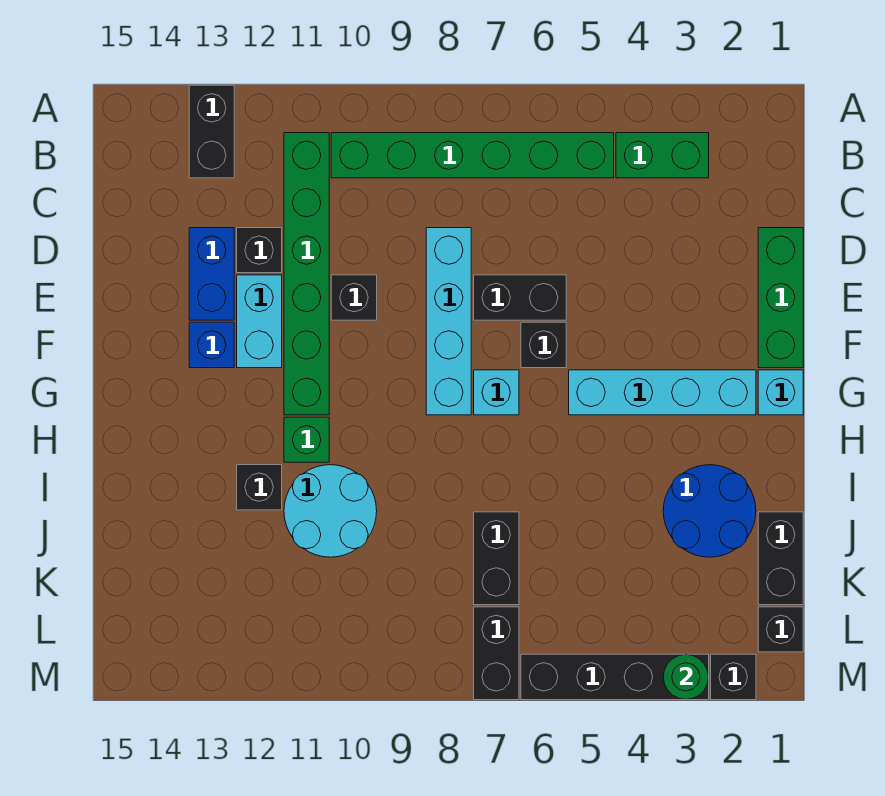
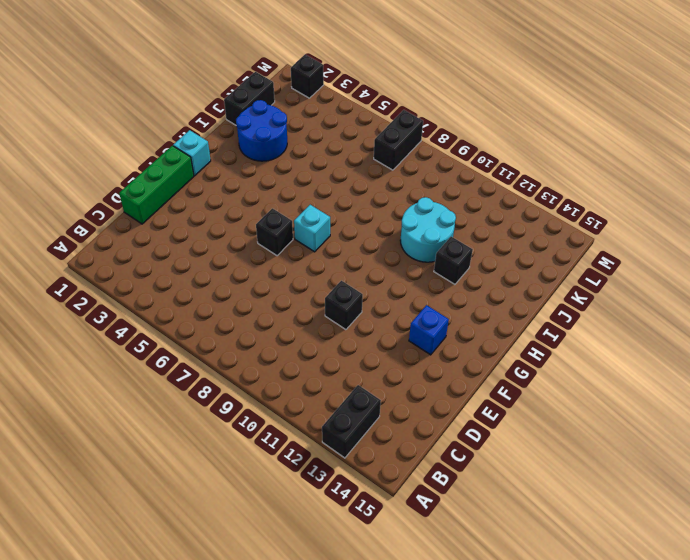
none -> green 1x2 brick [616,133,709,178]
none -> green 1x6 brick [331,133,614,178]
none -> green 1x6 brick [284,133,329,415]

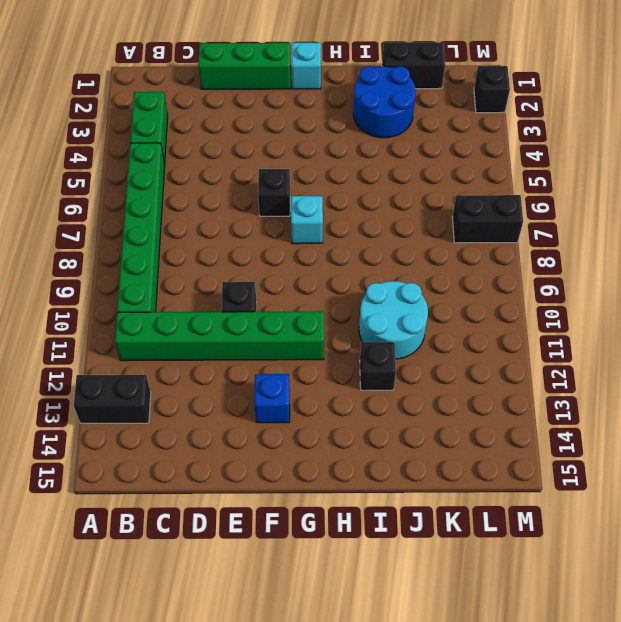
none -> cyan 1x4 brick [426,228,471,415]
none -> black 1x1 brick [237,228,282,273]
none -> blue 1x2 brick [189,228,234,320]

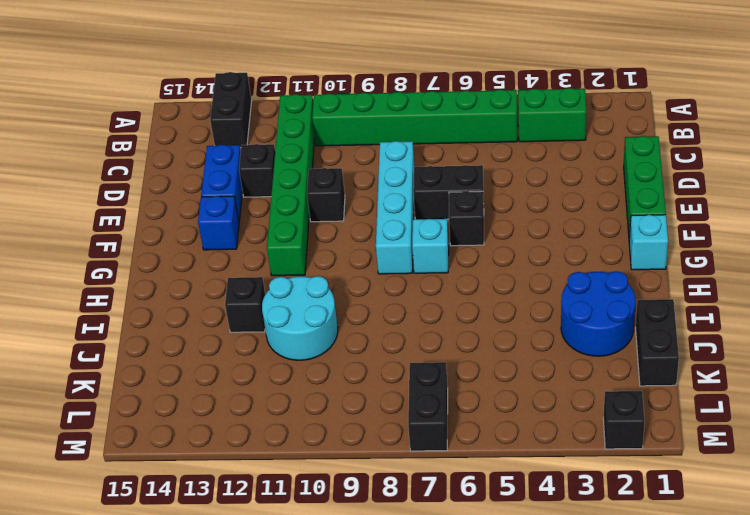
none -> cyan 1x2 brick [237,275,282,368]
none -> cyan 1x4 brick [569,370,756,415]
none -> green 1x1 brick [284,417,329,462]

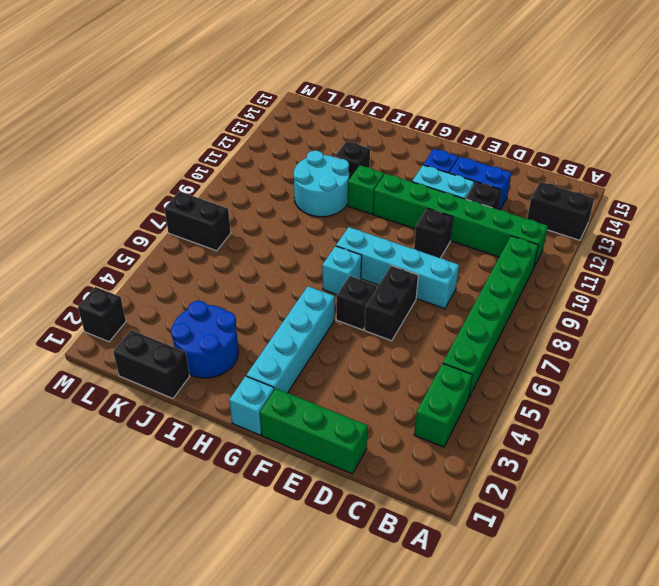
none -> black 1x2 brick [474,512,519,605]
none -> black 1x1 brick [758,607,803,652]
none -> black 1x4 brick [521,654,709,700]

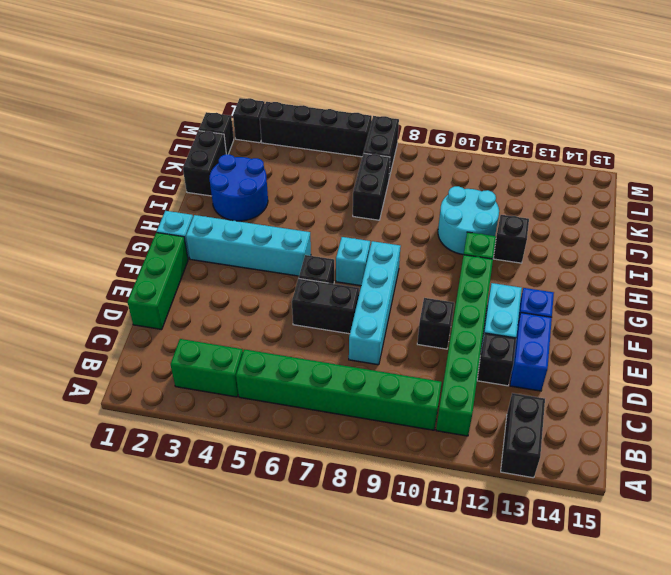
none -> green 1x1 round brick [663,654,708,700]

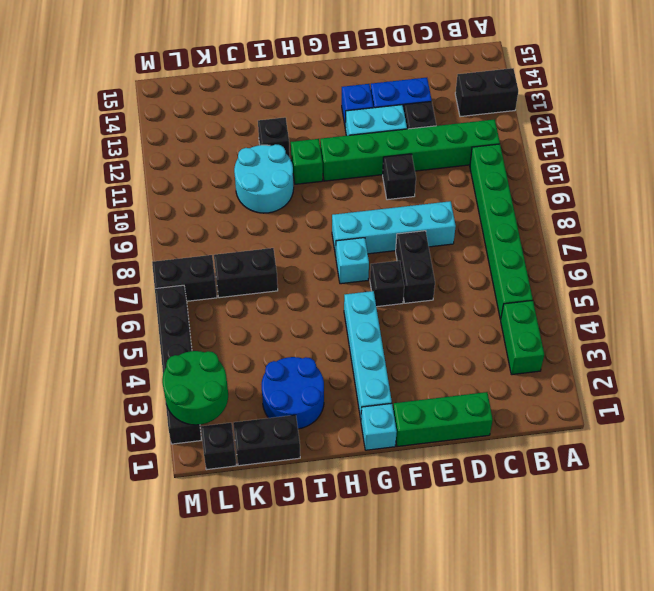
green 2x2 round brick [162,351,228,425] -> green 1x1 round brick [663,654,708,700]

